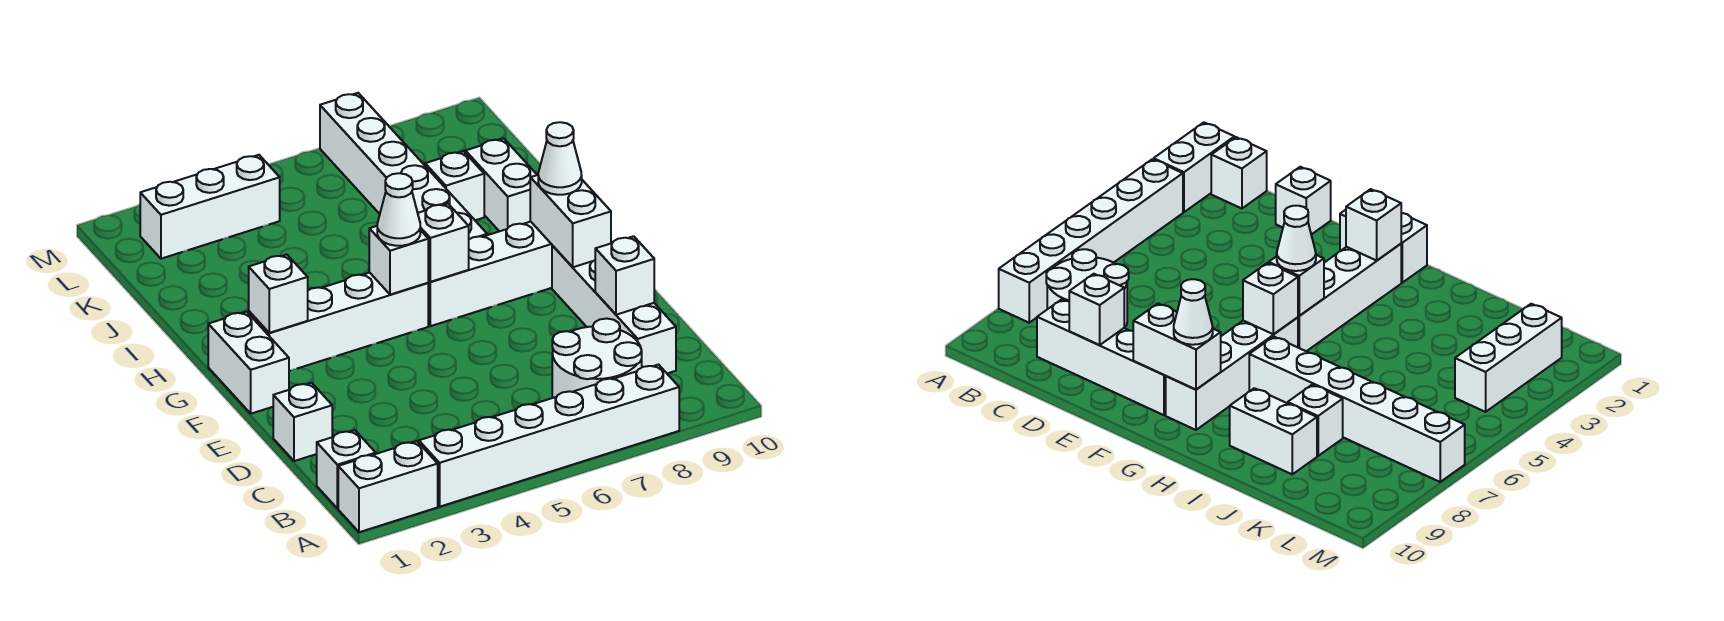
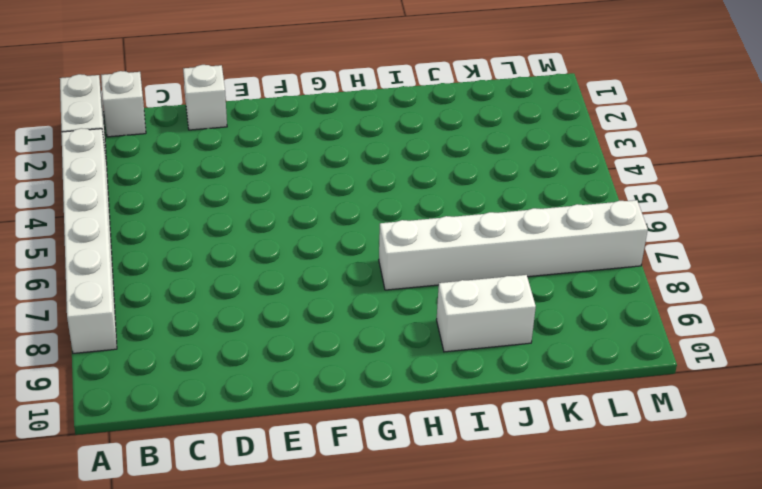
none -> white 2x2 round brick [552,319,642,398]
none -> white 1x4 brick [552,246,676,373]
none -> white 1x2 brick [208,312,289,414]

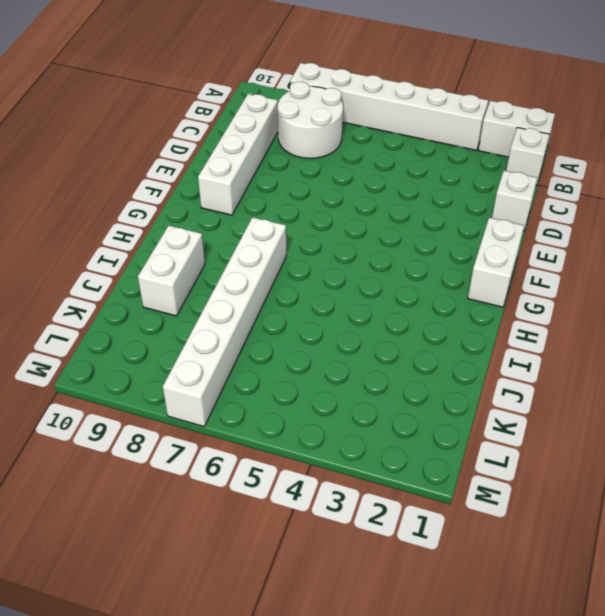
none -> white 1x4 brick [249,273,428,371]
none -> white 1x4 brick [428,222,552,326]
none -> white 1x1 brick [425,151,484,220]

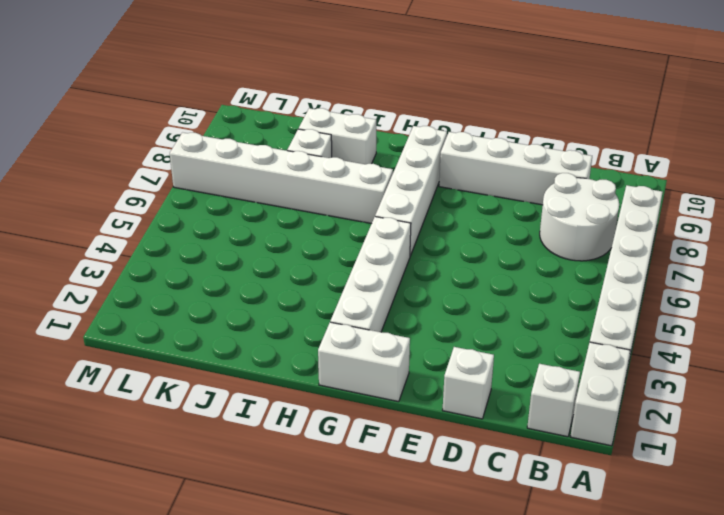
none -> white 1x3 brick [140,155,280,259]
none -> white 1x1 brick [595,236,654,315]
none -> white 1x2 brick [530,175,611,267]

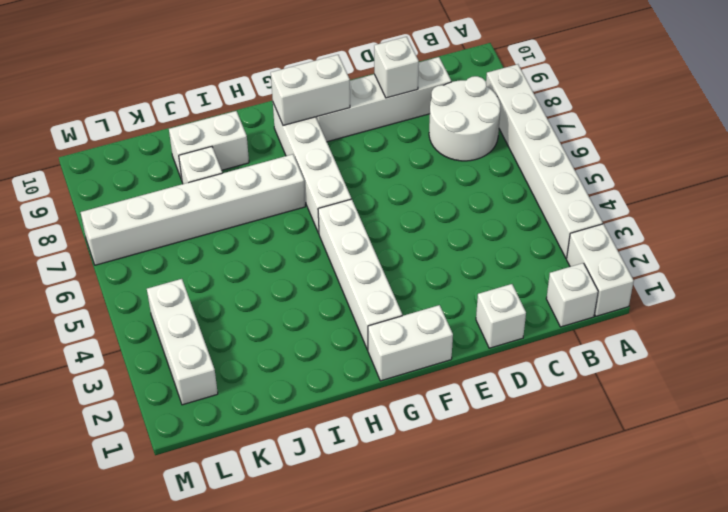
none -> white 1x1 brick [249,255,308,333]
none -> white 1x1 brick [369,226,428,295]
none -> white 1x1 brick [418,204,469,282]

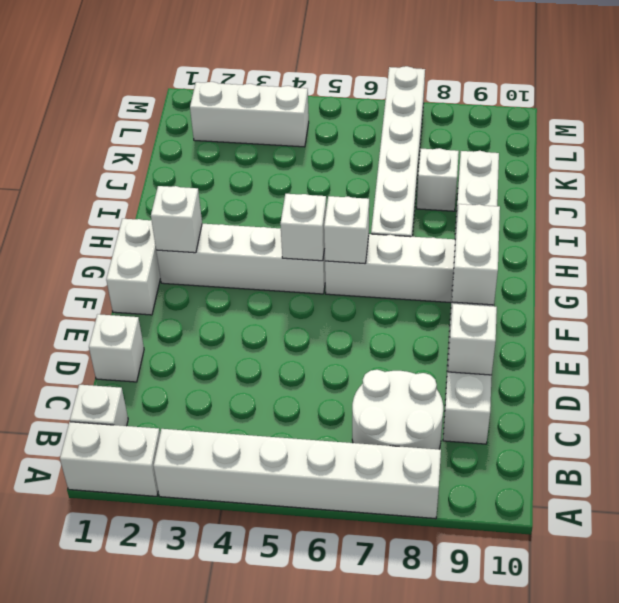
none -> white 1x1 cone [377,173,420,246]
none -> white 1x1 cone [538,122,582,195]

